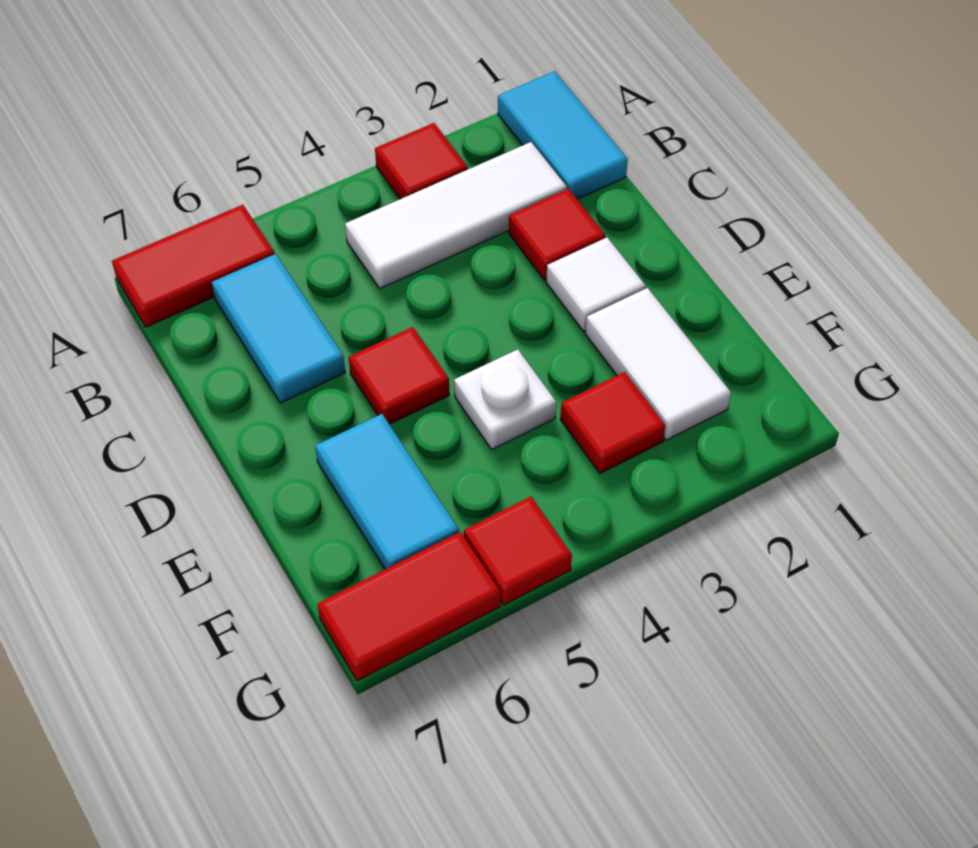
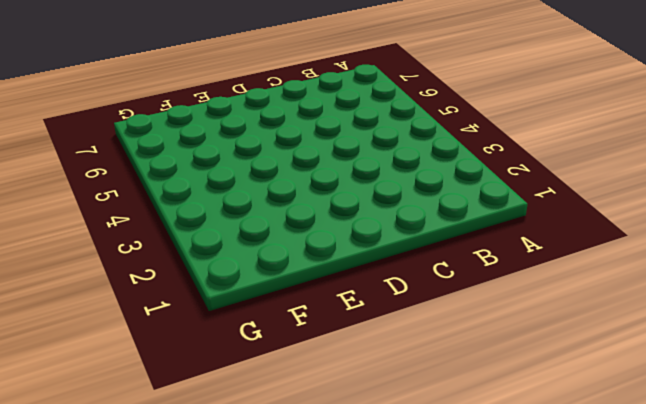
none -> cyan 1x2 tile [498,71,628,199]
none -> red 1x1 tile [375,123,468,199]
none -> red 1x2 tile [112,205,275,327]

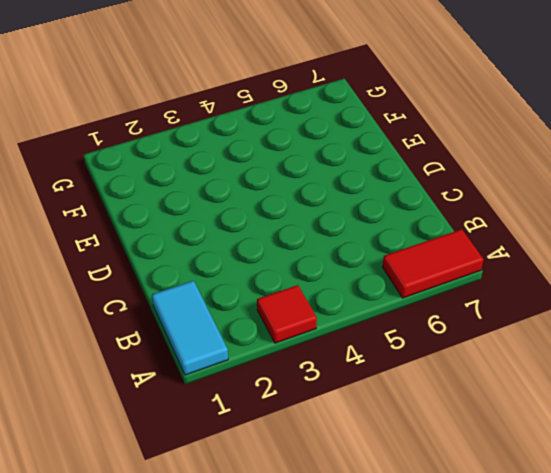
none -> white 1x3 tile [345,142,567,288]
none -> cyan 1x2 tile [212,254,345,403]
none -> red 1x1 tile [509,189,605,280]

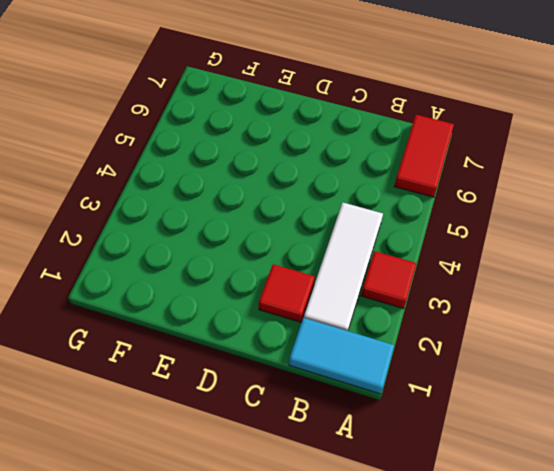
none -> cyan 1x2 tile [212,254,345,403]
none -> white 1x1 tile [546,238,646,332]
none -> red 1x1 tile [349,327,449,424]

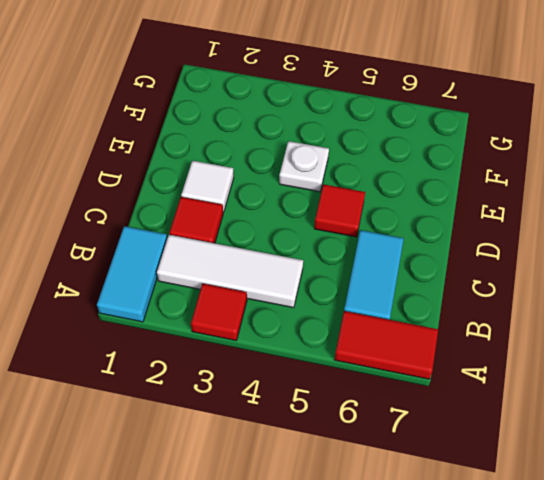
none -> white 1x2 tile [585,288,731,440]
none -> cyan 1x2 tile [315,414,459,569]
none -> red 1x1 tile [561,372,665,473]

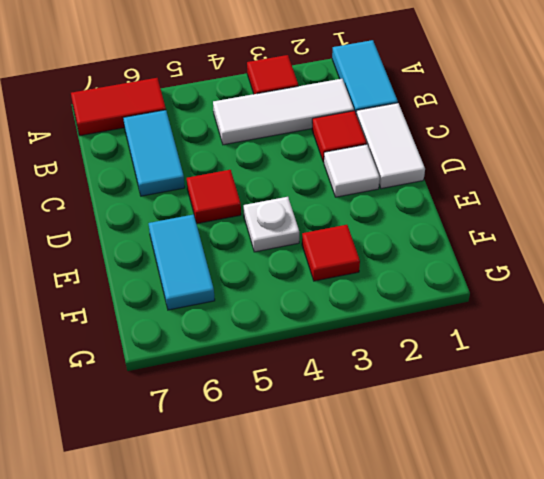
white 1x2 tile [356,103,425,189] -> white 1x2 tile moved to [585,288,731,440]
none -> red 1x1 tile [464,497,572,605]
none -> red 1x2 tile [317,532,500,681]

